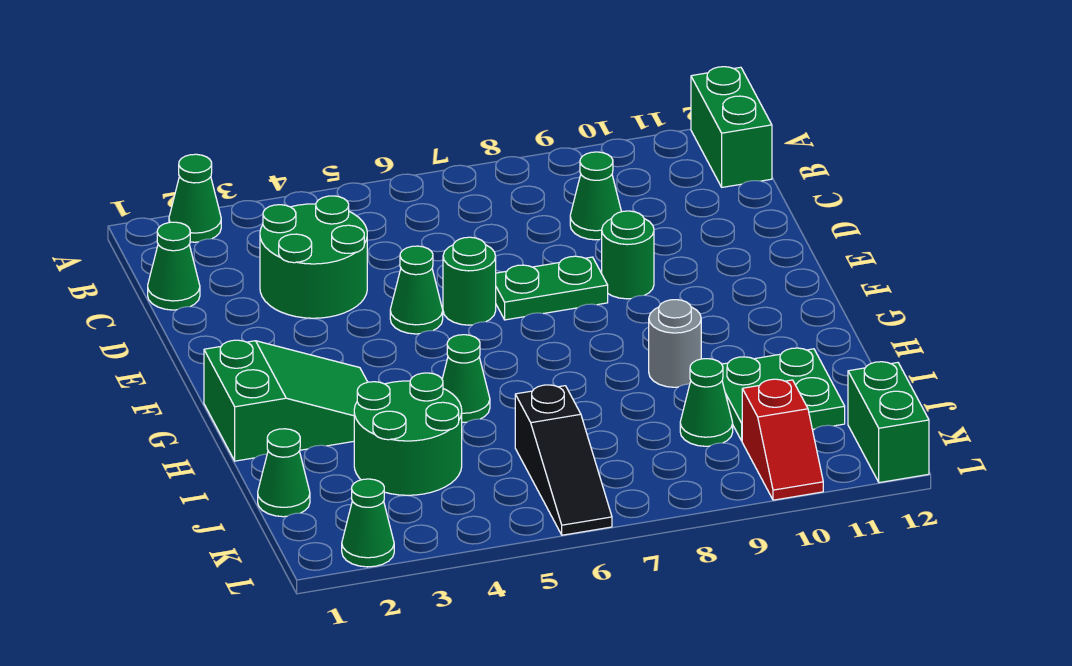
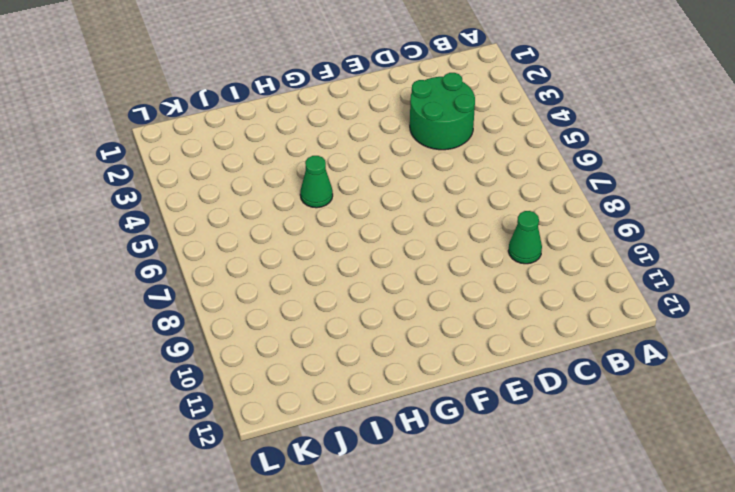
none -> green 1x1 cone [169,154,221,242]
none -> green 1x2 brick [691,67,772,187]
none -> green 1x1 cone [148,222,200,310]

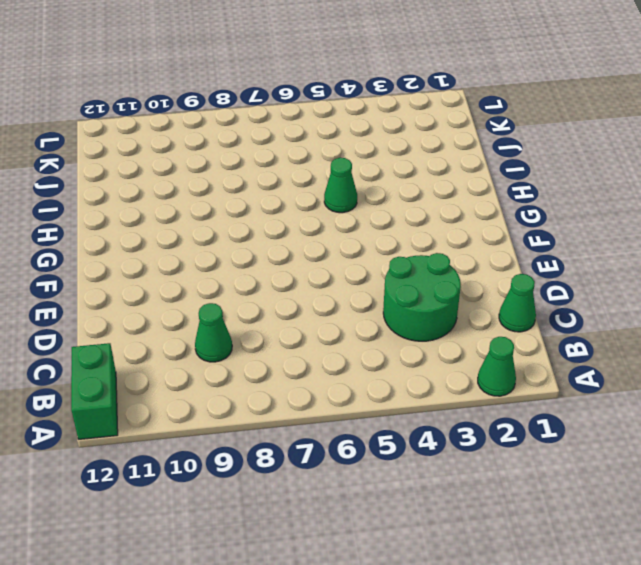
none -> green 1x1 cone [390,246,443,334]
none -> green 1x1 round brick [443,237,496,325]
none -> green 1x2 plate [496,256,608,320]

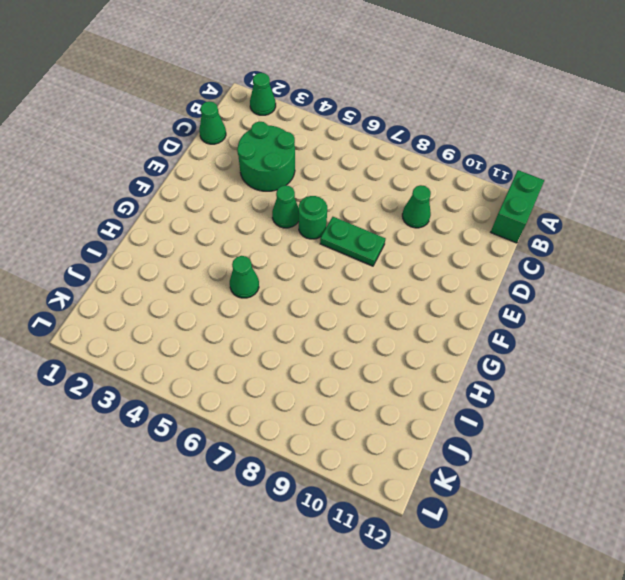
none -> green 1x1 round brick [602,211,654,299]
none -> green 2x3 slope [204,340,367,461]
none -> grey 1x1 round brick [649,300,701,387]

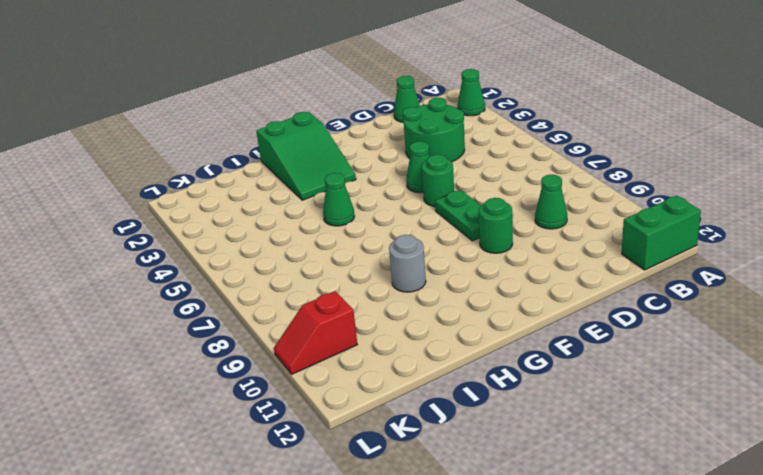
none -> green 2x2 round brick [354,373,462,495]
none -> green 2x2 plate [722,348,845,441]
none -> green 1x1 cone [258,429,310,517]

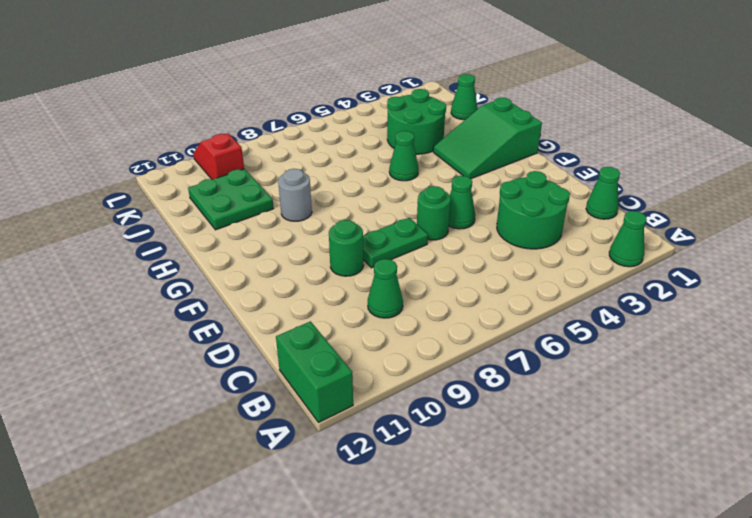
none -> black 1x3 slope [515,385,612,535]
none -> green 1x1 cone [680,359,733,446]
none -> green 1x2 brick [848,362,929,483]

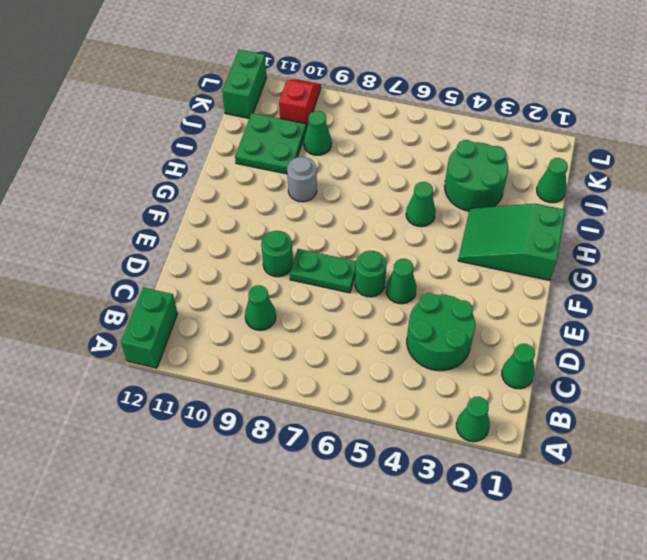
none -> black 1x3 slope [515,385,612,535]
none -> green 1x1 cone [342,479,394,567]

